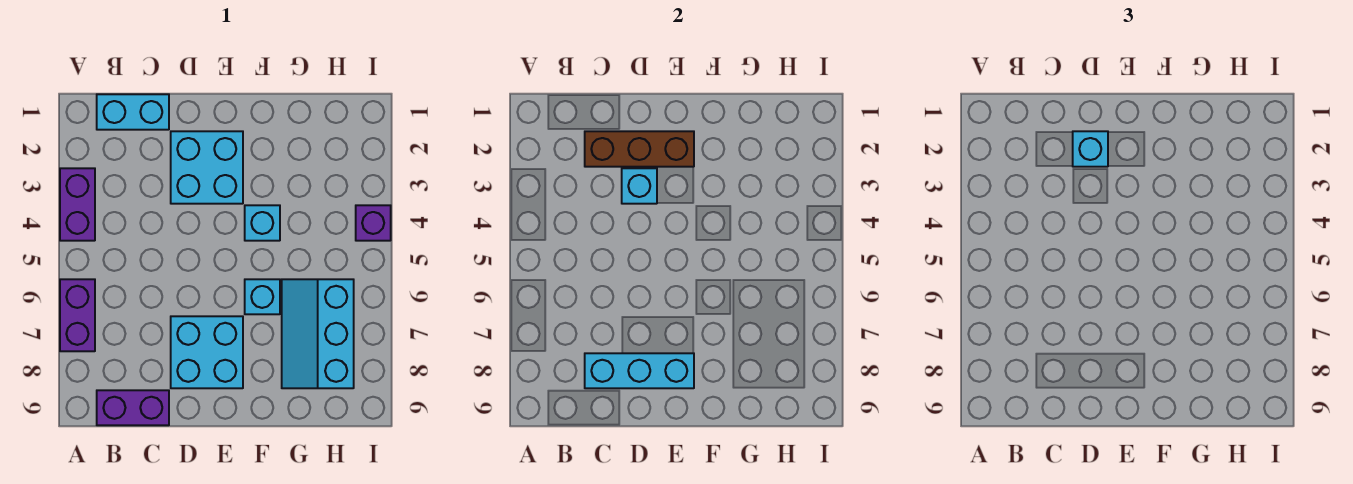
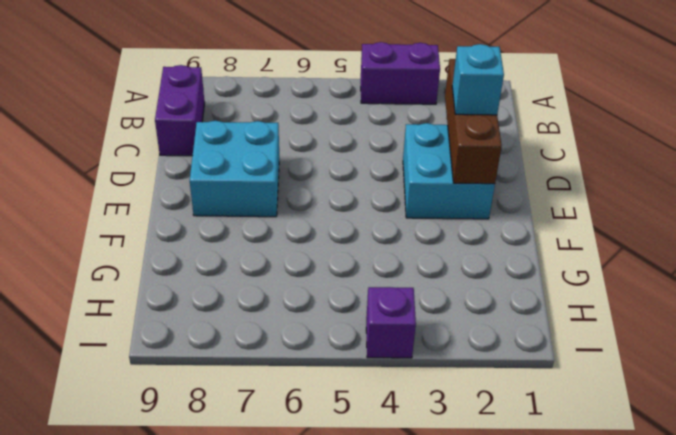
none -> purple 1x2 brick [60,279,95,351]
none -> cyan 1x2 brick [97,94,169,130]
none -> cyan 1x1 brick [245,205,280,241]

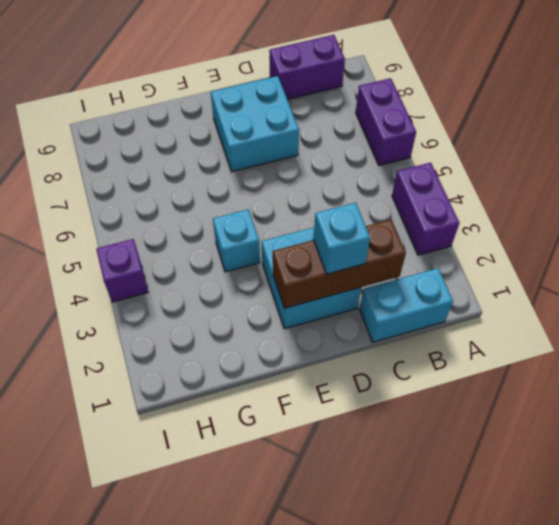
none -> cyan 1x1 brick [245,279,280,314]
none -> cyan 2x3 slope [282,279,354,388]
none -> cyan 1x3 brick [585,353,694,388]

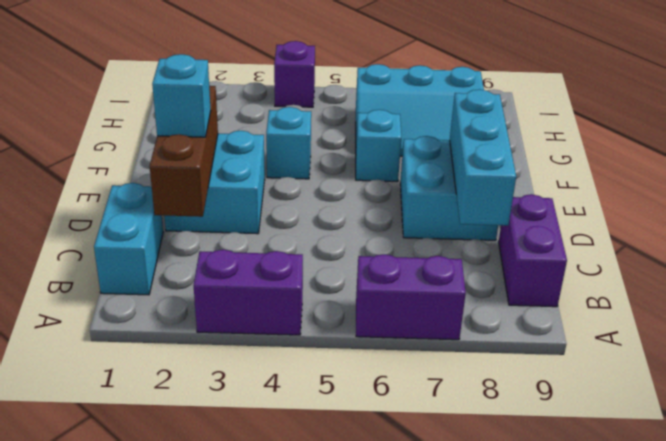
none -> cyan 1x1 brick [622,168,657,204]

